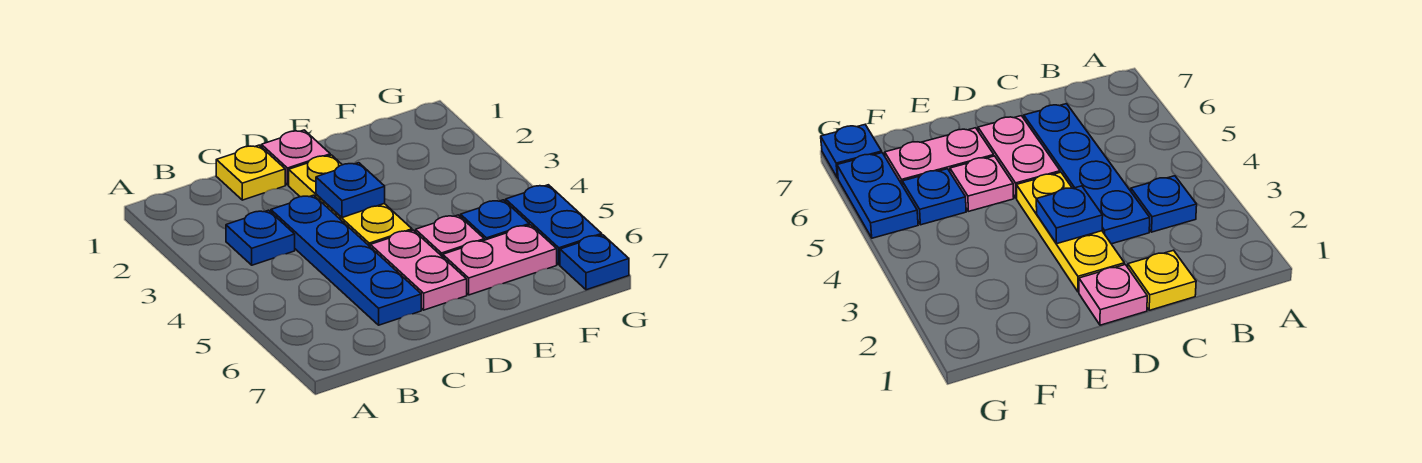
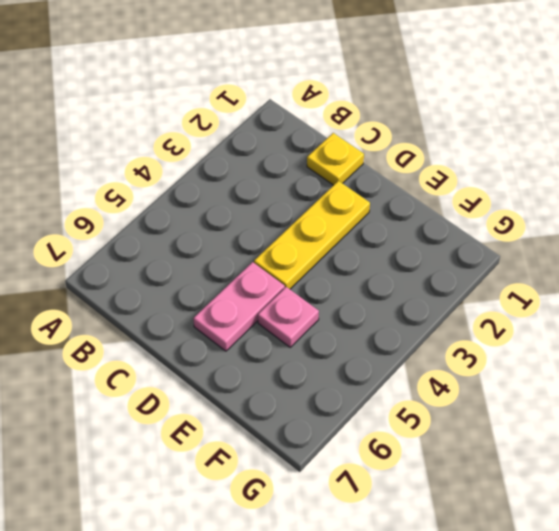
none -> blue 1x1 plate [226,210,295,265]
none -> blue 1x4 plate [271,195,421,325]
none -> pink 1x1 plate [261,130,330,185]

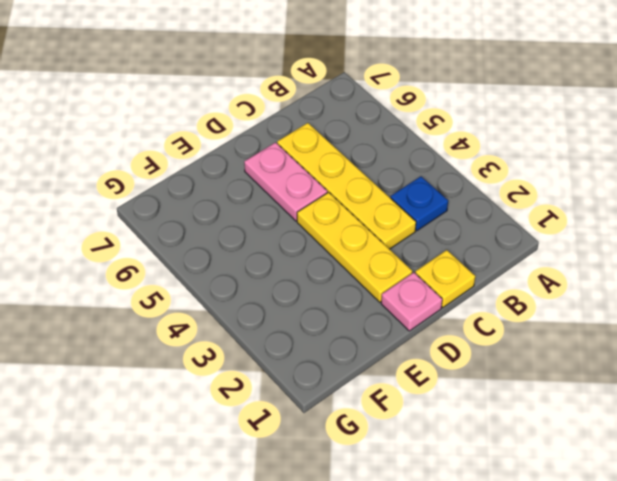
yellow 1x4 plate [277,123,416,249] -> blue 1x4 plate [271,195,421,325]
none -> pink 1x1 plate [416,215,484,257]
none -> pink 1x2 plate [443,225,557,295]
none -> blue 1x1 plate [461,200,529,240]

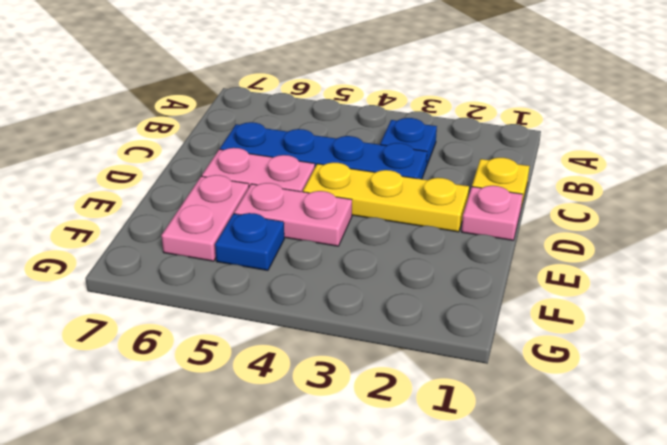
pink 1x2 plate [234,183,352,246] -> pink 1x1 plate [416,215,484,257]
none -> blue 1x2 plate [506,185,602,265]
none -> blue 1x1 plate [560,235,629,290]
none -> blue 1x1 plate [316,163,385,218]

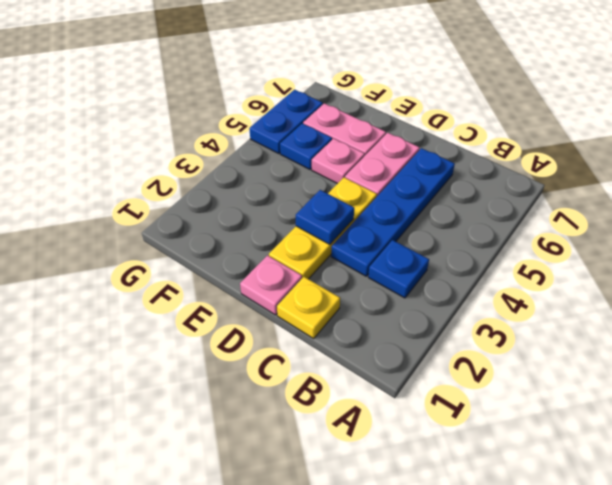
none -> blue 1x1 plate [560,235,629,290]

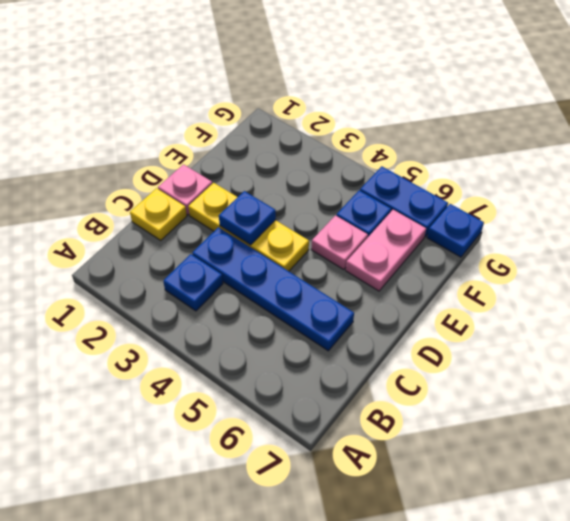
none -> pink 1x2 plate [370,230,467,310]

